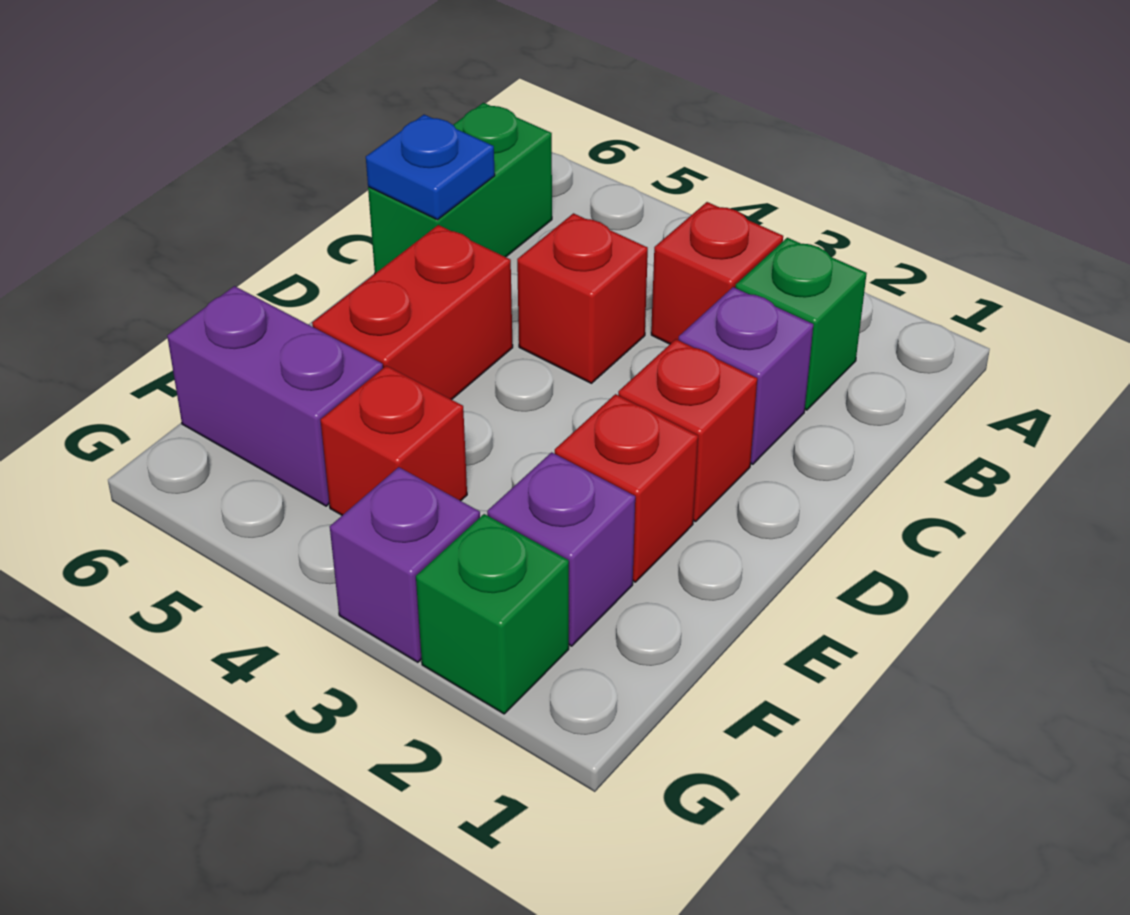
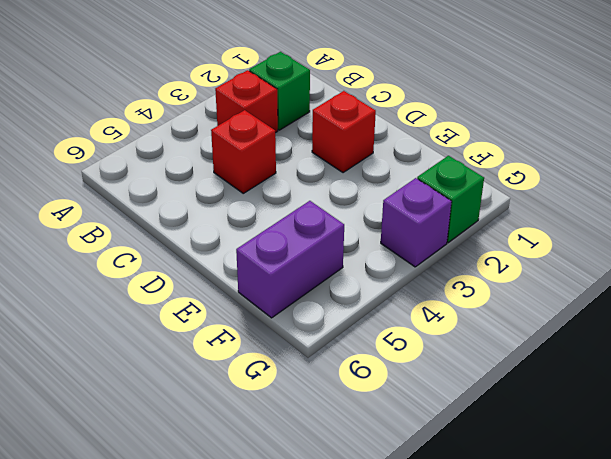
none -> green 1x2 brick [368,103,552,273]
none -> purple 1x1 brick [678,287,813,464]
none -> red 1x2 brick [312,225,513,400]

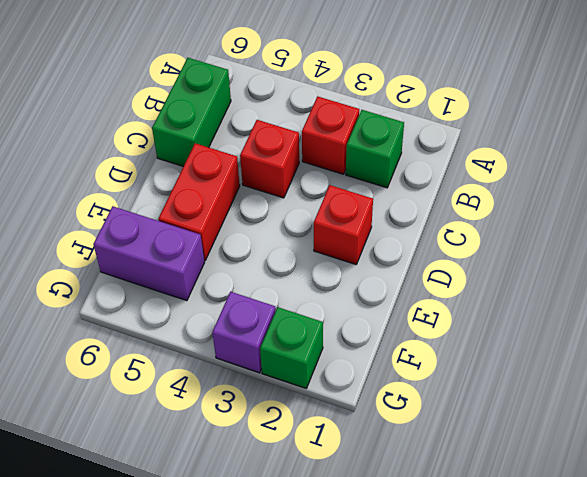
none -> purple 1x1 brick [678,287,813,464]
none -> red 1x1 brick [555,394,698,582]
none -> purple 1x1 brick [487,452,635,646]

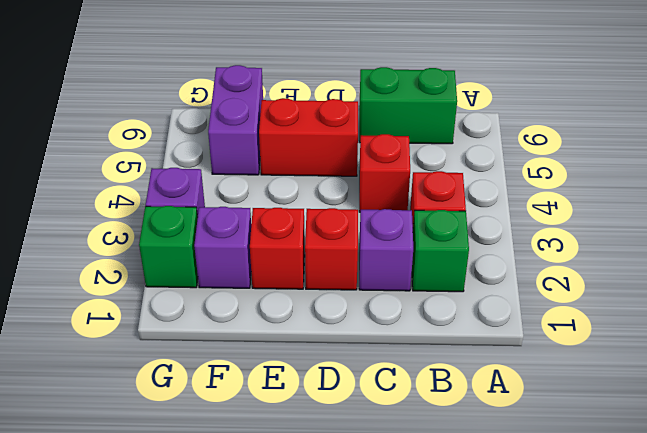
none -> red 1x1 brick [321,366,467,515]
none -> blue 1x1 plate [366,115,495,220]

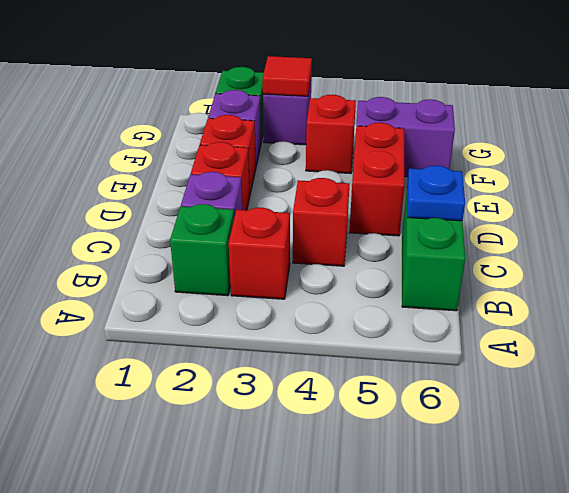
red 1x1 tile [263,56,312,96] -> none

